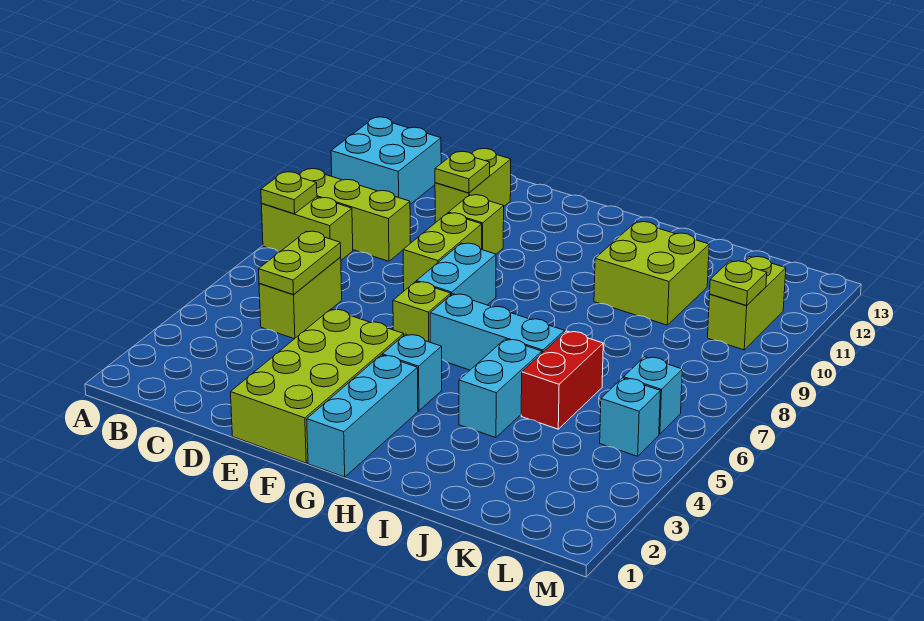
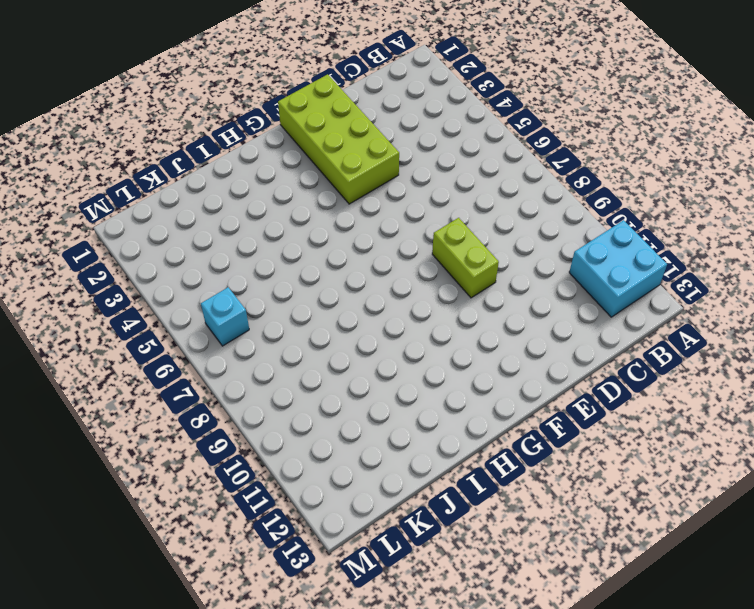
none -> lime 1x2 brick [261,197,353,260]
none -> lime 1x3 brick [300,169,410,261]
none -> lime 1x2 brick [259,257,342,339]

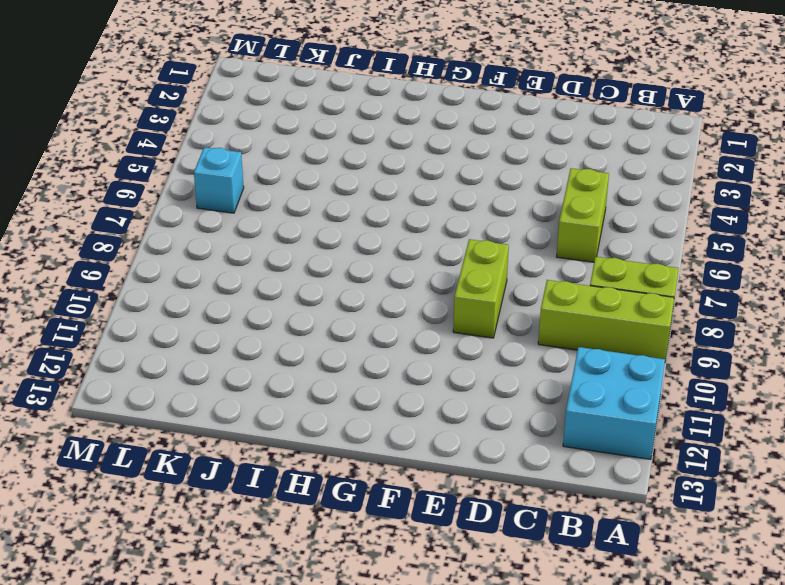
none -> lime 1x2 brick [435,148,511,223]
none -> lime 2x4 brick [231,309,404,463]
none -> lime 1x1 brick [449,195,504,254]

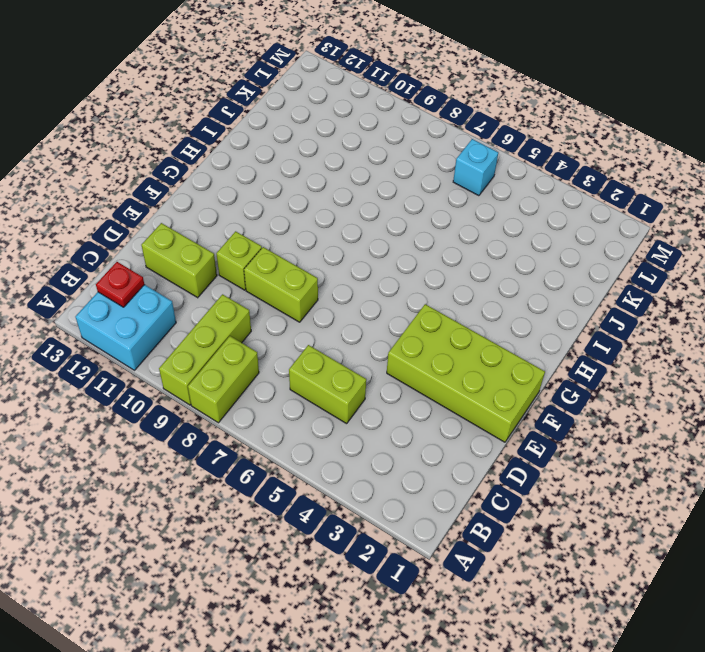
red 1x1 plate [96,262,145,307] -> none
none -> lime 1x1 brick [393,282,451,342]
none -> cyan 1x2 brick [417,243,496,305]
none -> cyan 1x3 brick [307,355,418,477]

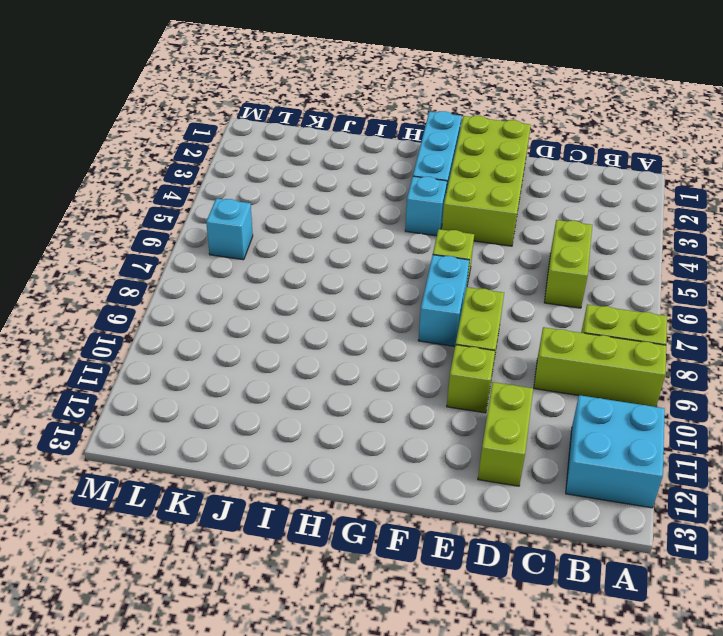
none -> cyan 1x3 brick [430,294,565,370]
none -> cyan 1x2 brick [459,339,542,438]
none -> lime 2x2 brick [594,222,709,325]

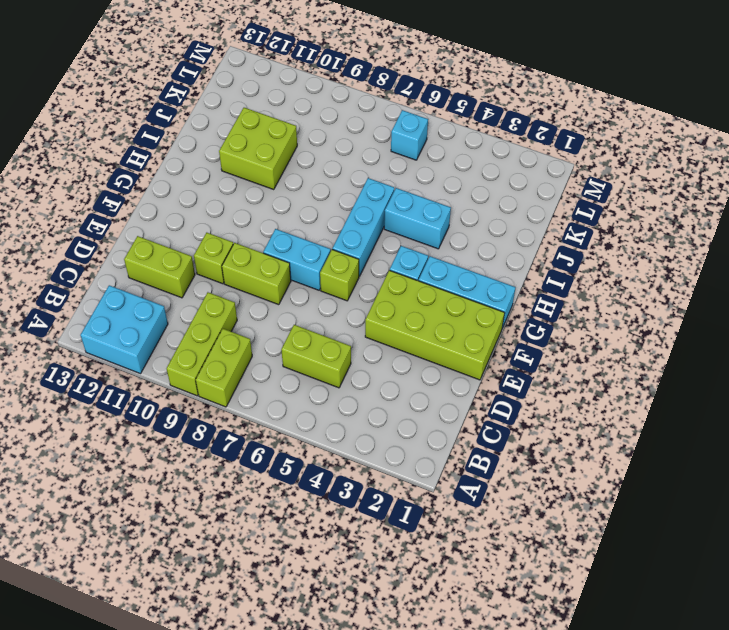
none -> red 1x2 brick [521,331,603,429]
none -> cyan 1x1 brick [600,378,660,456]
none -> lime 1x2 brick [708,256,786,350]

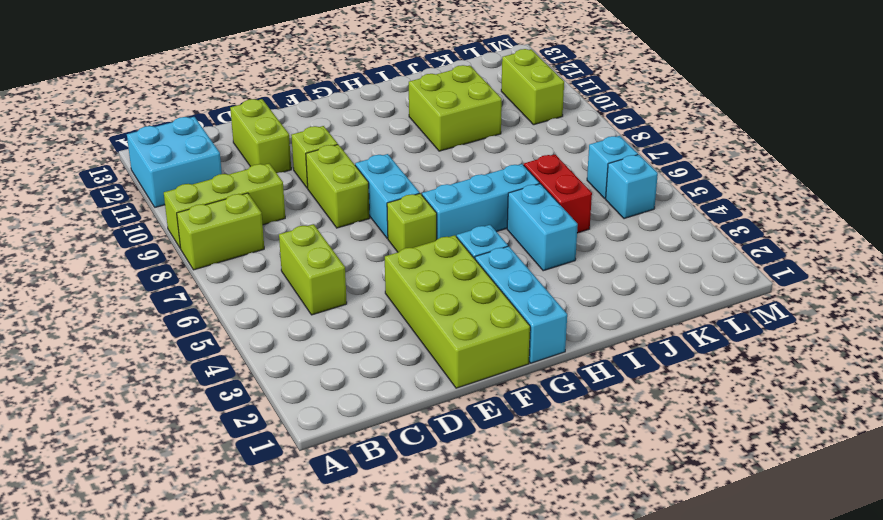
none -> lime 1x1 plate [261,172,317,214]
none -> lime 1x2 plate [259,231,341,295]
none -> lime 1x1 plate [435,151,490,193]

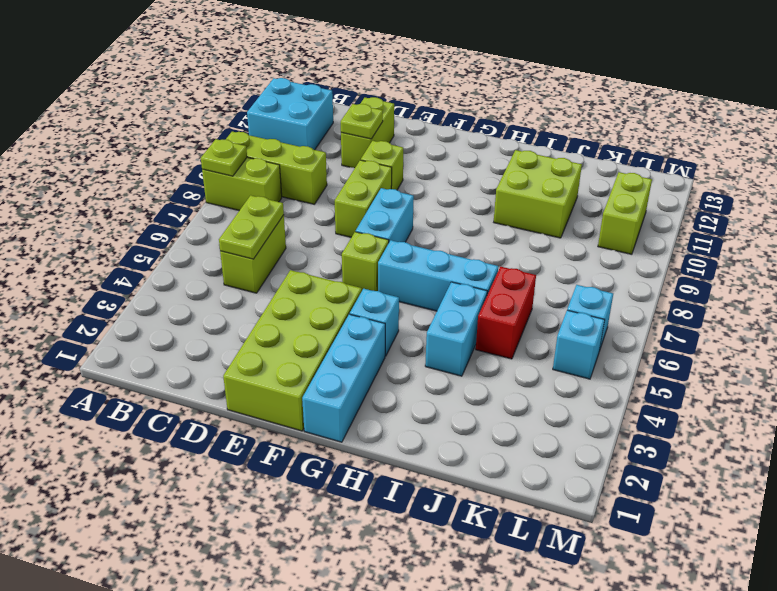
none -> lime 1x1 plate [710,261,767,305]

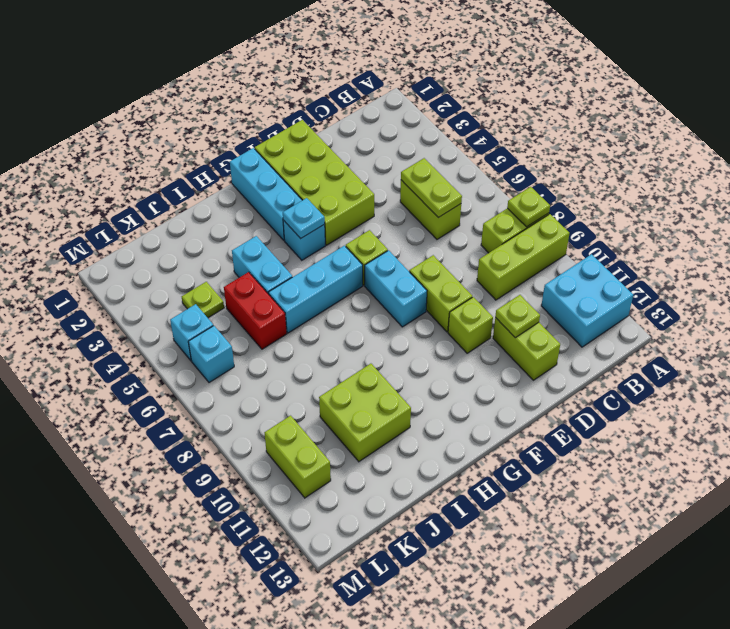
cyan 1x1 plate [283,198,325,238] -> none
lime 1x1 plate [182,282,224,318] -> lime 1x1 plate moved to [710,261,767,305]

